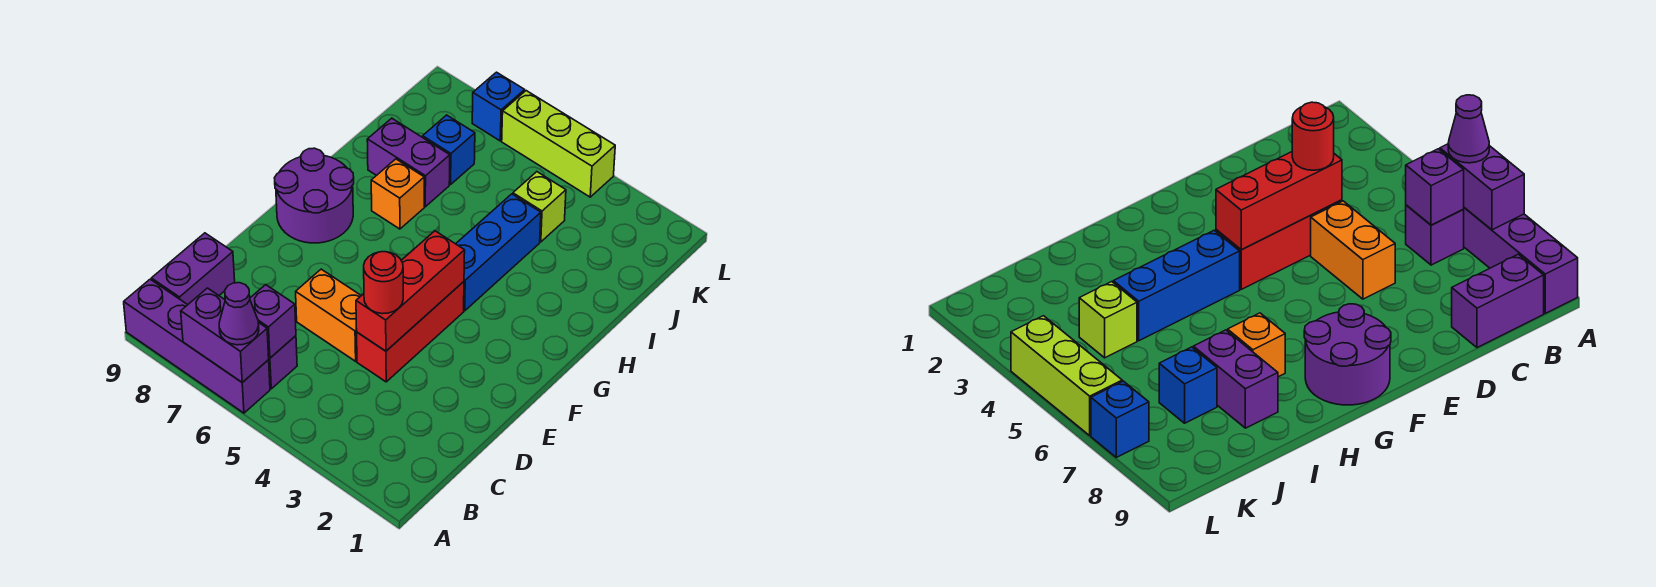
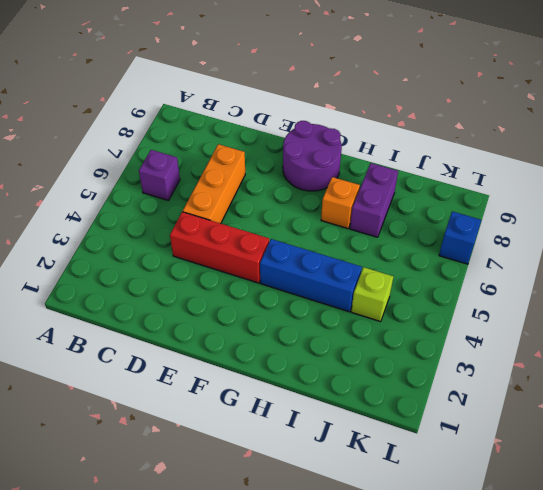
orange 1x3 brick [183,144,245,223] -> orange 1x2 brick [296,269,361,361]
none -> purple 1x4 brick [124,279,270,413]
none -> purple 1x2 brick [151,233,235,305]
none -> blue 1x1 brick [423,115,475,184]

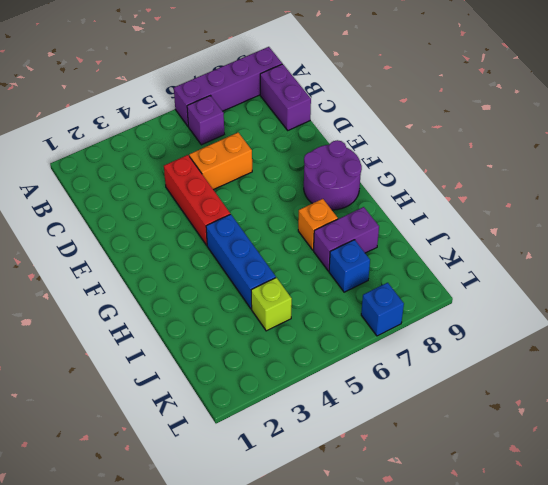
none -> lime 1x3 brick [502,91,615,197]
none -> purple 1x2 brick [181,288,269,382]
none -> purple 1x1 brick [250,285,296,358]

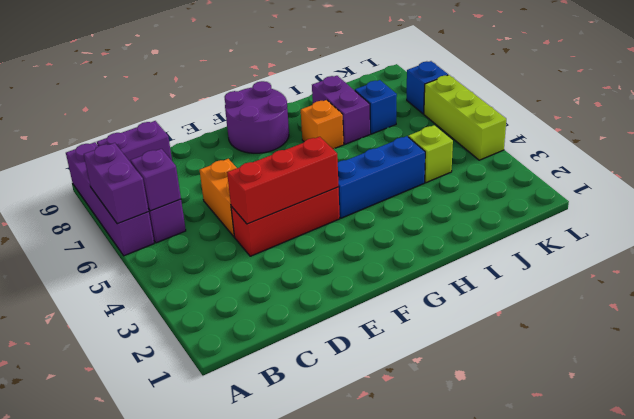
none -> purple 1x1 cone [219,283,259,345]
none -> red 1x1 round brick [364,252,403,314]

